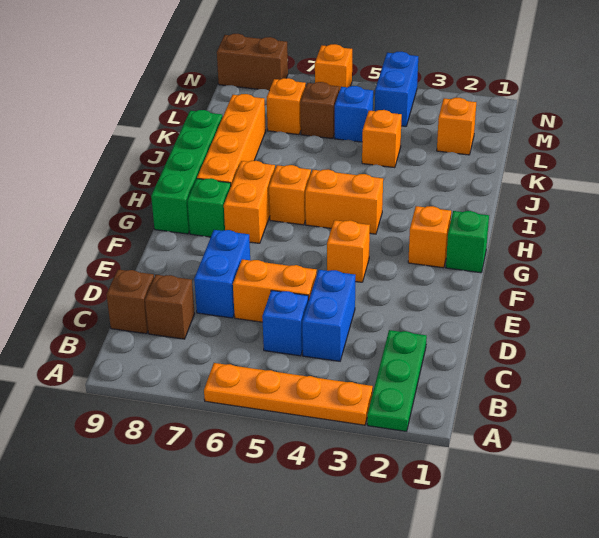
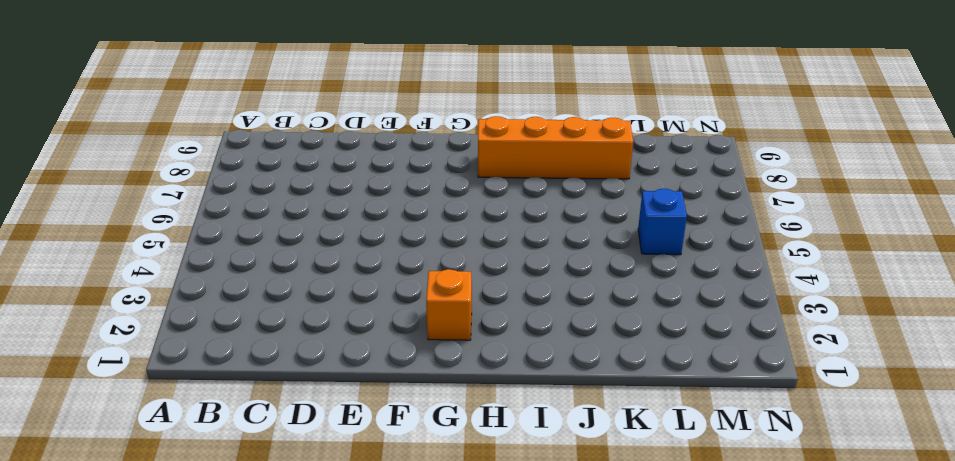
none -> green 1x3 plate [367,330,427,431]
none -> orange 1x4 plate [204,363,373,425]
none -> blue 1x2 brick [302,270,355,361]

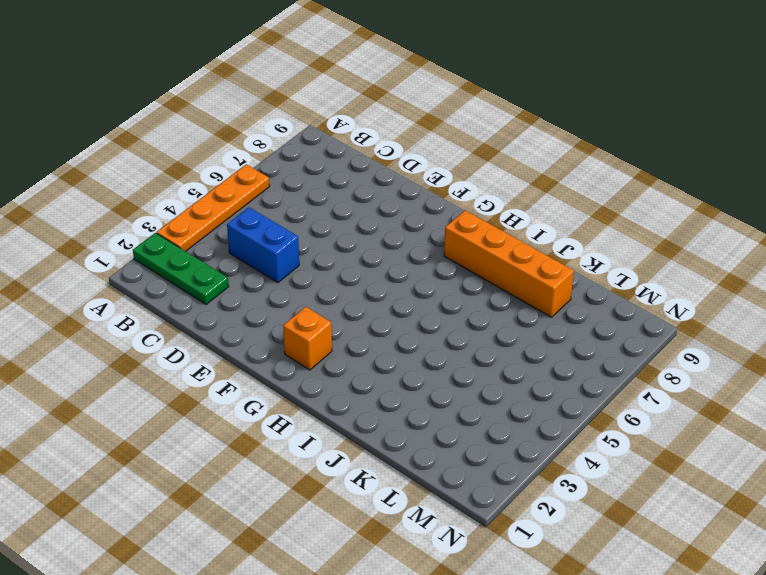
none -> blue 1x1 brick [262,290,309,356]
none -> brown 1x1 brick [145,275,195,339]
none -> brown 1x1 brick [106,269,154,334]

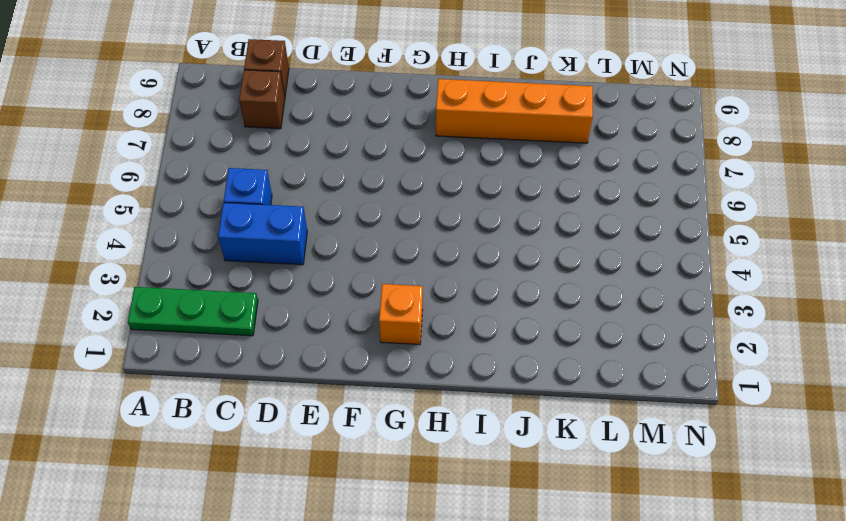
none -> orange 1x4 plate [204,363,373,425]
none -> orange 1x2 brick [233,259,317,322]
none -> blue 1x2 brick [194,230,250,318]

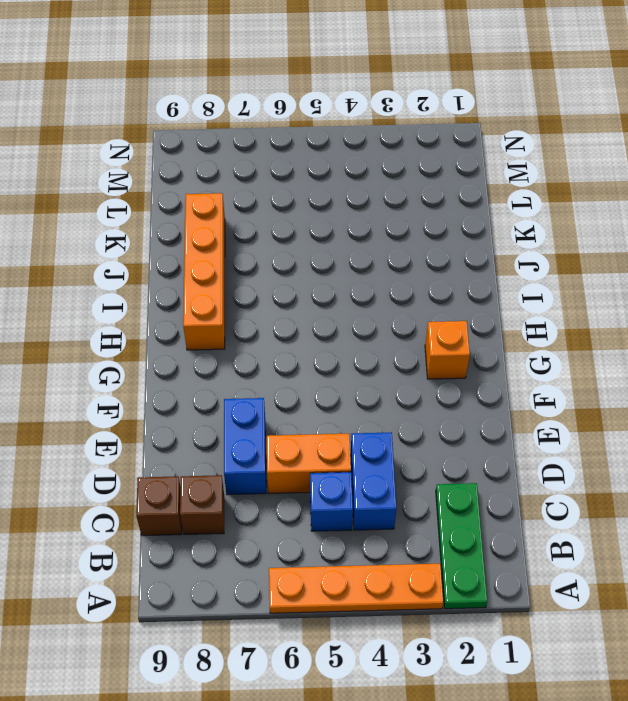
none -> orange 1x1 brick [327,220,370,282]
none -> green 1x1 brick [446,211,489,273]
none -> orange 1x2 brick [224,161,275,243]

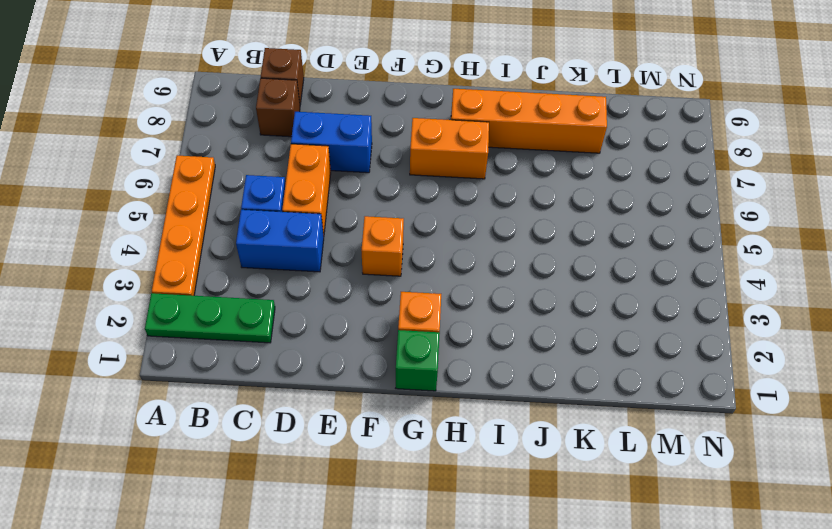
none -> green 1x1 brick [187,178,231,237]
none -> green 1x4 brick [151,110,222,234]
none -> orange 1x2 brick [305,170,383,234]

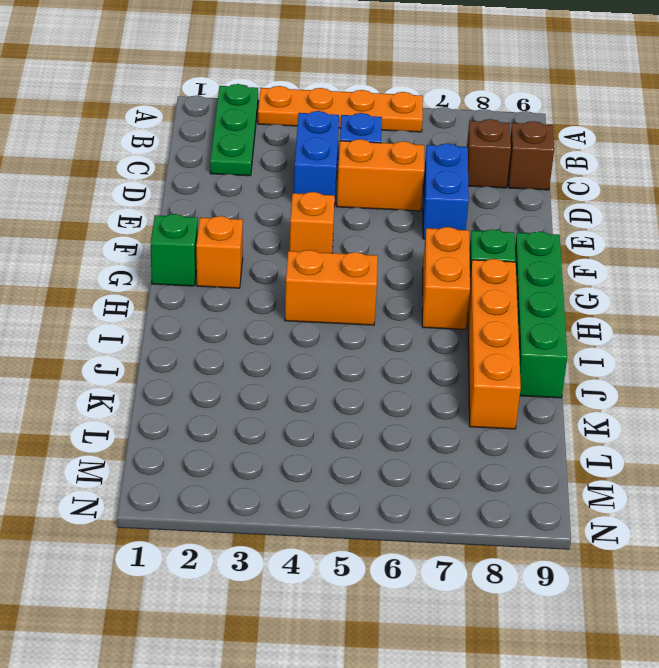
none -> orange 1x1 brick [269,165,311,225]
none -> orange 1x1 brick [362,110,402,168]
none -> orange 1x1 brick [437,98,476,155]

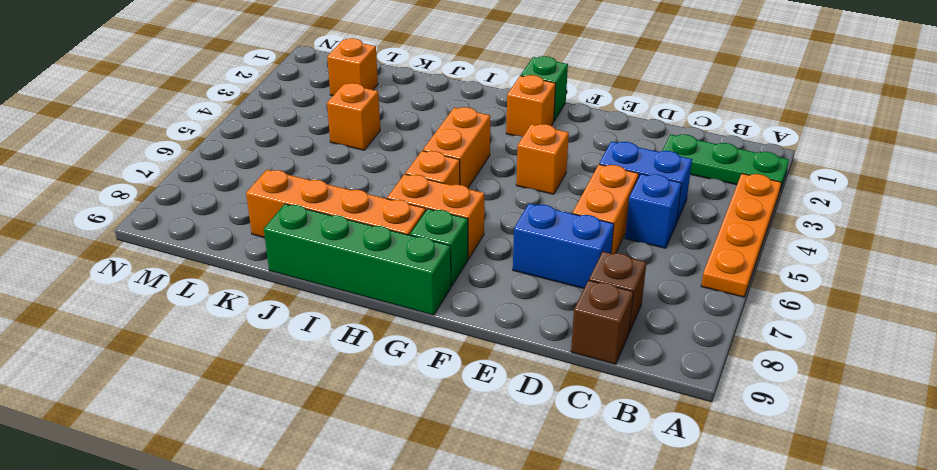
none -> blue 1x1 brick [335,86,373,142]
none -> brown 1x1 brick [300,82,339,139]
none -> orange 1x1 brick [267,78,306,135]

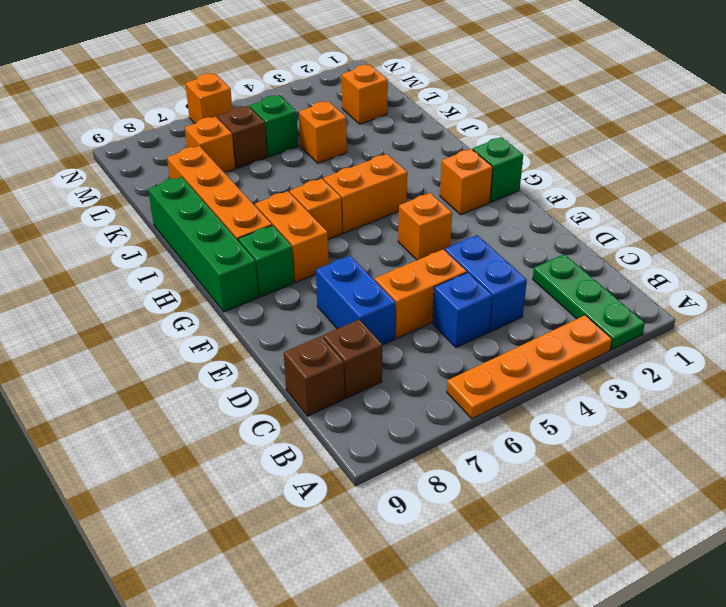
green 1x1 brick [250,95,298,157] -> blue 1x1 brick [335,86,373,142]
none -> blue 1x2 brick [375,52,418,126]
none -> brown 1x2 brick [217,34,288,90]

